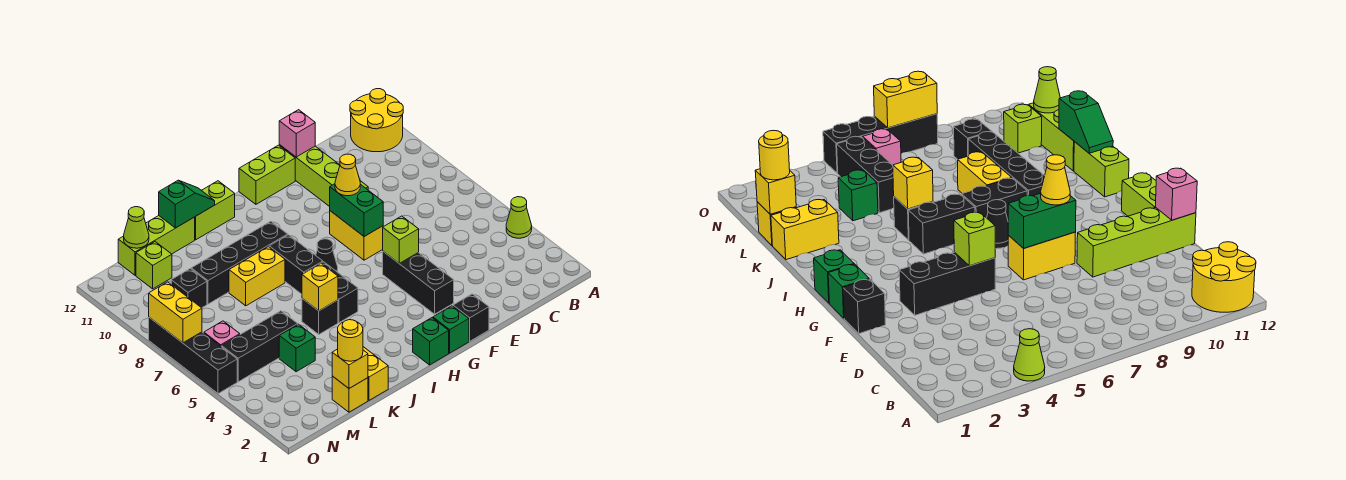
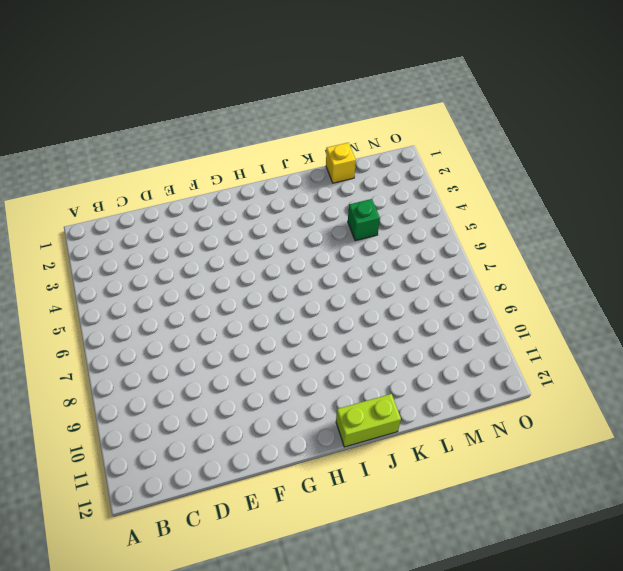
none -> lime 1x1 cone [506,197,532,238]
none -> yellow 2x2 round brick [350,89,403,152]
none -> lime 1x4 brick [279,145,368,207]
none -> black 1x1 brick [453,294,489,341]

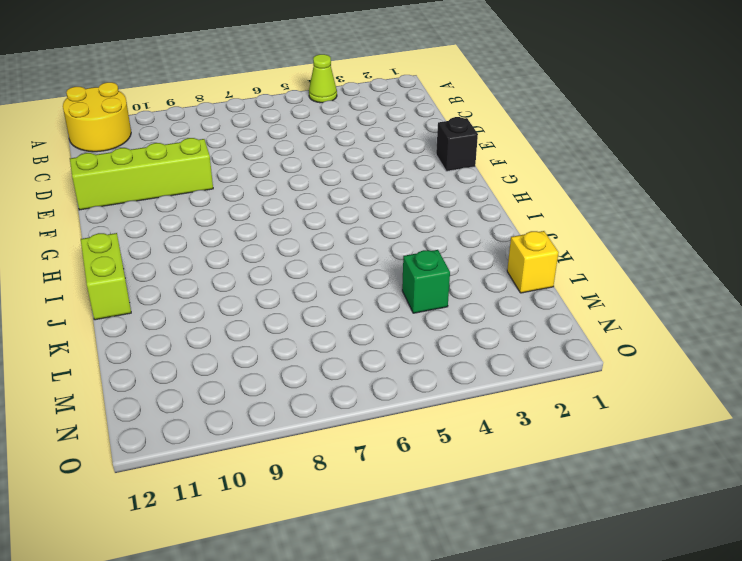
none -> black 1x3 brick [383,252,454,314]
none -> yellow 1x2 brick [330,211,383,260]
none -> lime 1x2 brick [239,145,295,204]
none -> green 1x1 brick [433,306,469,353]

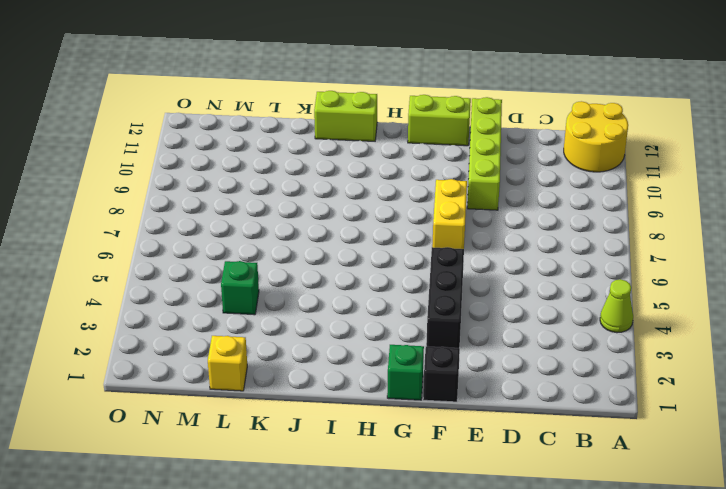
none -> green 1x1 brick [413,318,449,365]
none -> black 1x1 cone [316,239,338,272]
none -> black 1x2 brick [322,262,358,323]
none -> black 1x2 brick [269,235,323,294]

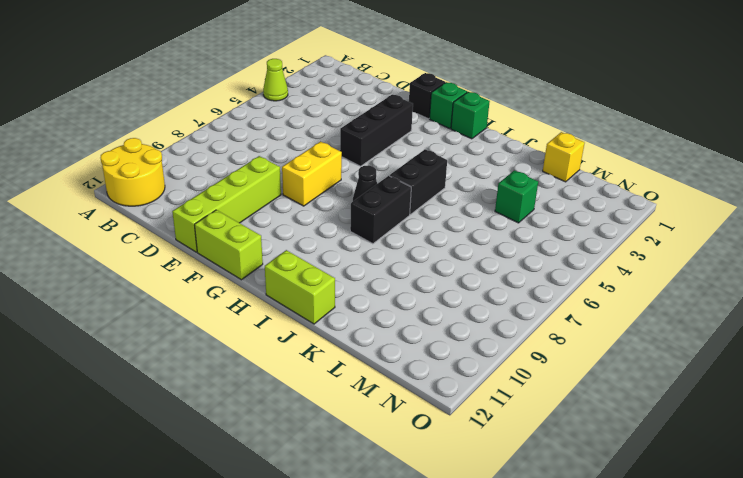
none -> black 1x4 brick [191,221,288,304]
none -> black 1x1 brick [302,299,338,334]
none -> yellow 1x2 brick [229,247,285,306]
none -> yellow 1x2 brick [363,347,388,400]

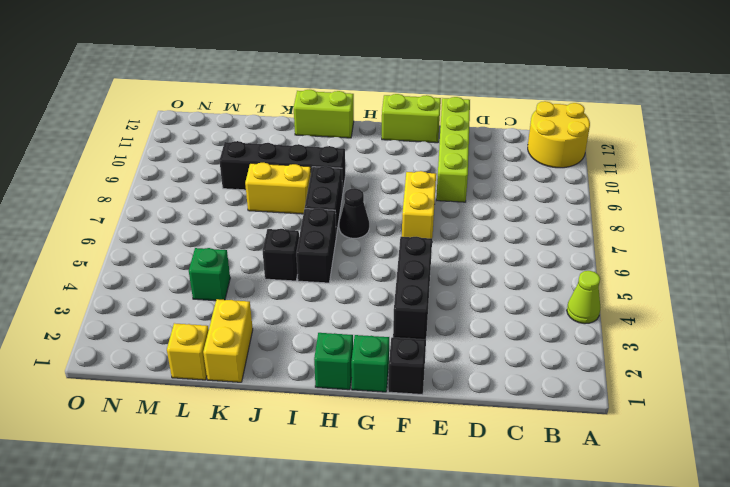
none -> lime 1x3 brick [118,216,195,275]
none -> black 1x3 brick [221,311,298,382]
none -> black 1x1 brick [171,269,207,308]
none -> lime 1x1 brick [136,242,172,289]

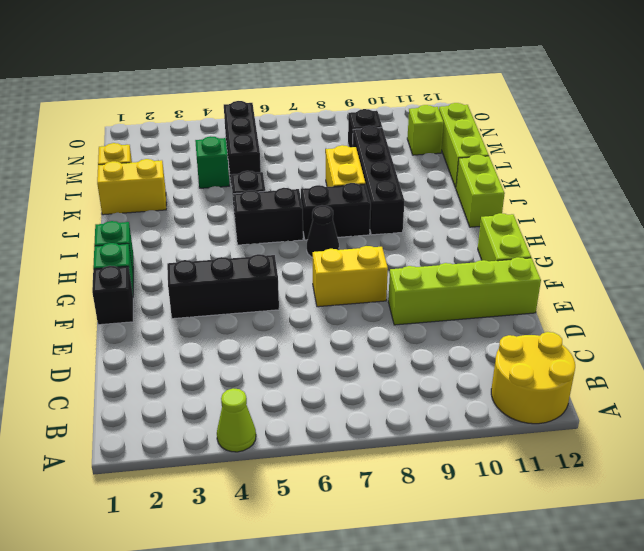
none -> pink 1x1 brick [204,321,240,346]
none -> black 1x4 brick [149,317,237,394]
none -> pink 1x1 brick [279,110,315,157]
none -> lime 1x1 brick [383,216,419,263]

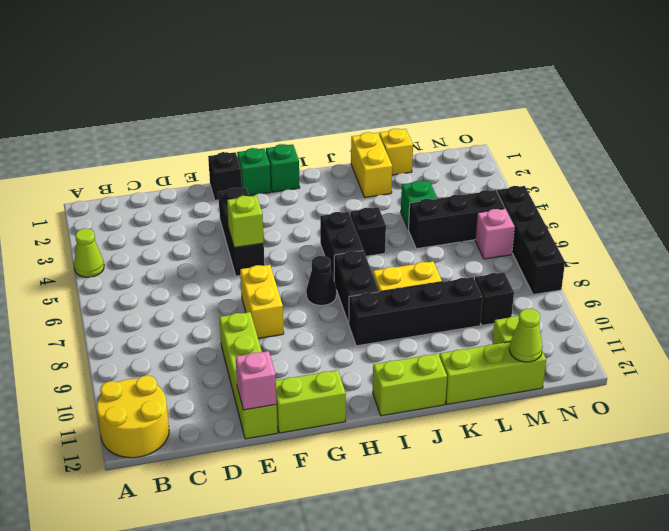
none -> green 1x2 brick [330,184,383,237]
none -> yellow 1x1 brick [302,263,338,311]
none -> green 1x2 slope [159,180,215,228]
none -> yellow 1x1 brick [332,349,368,388]

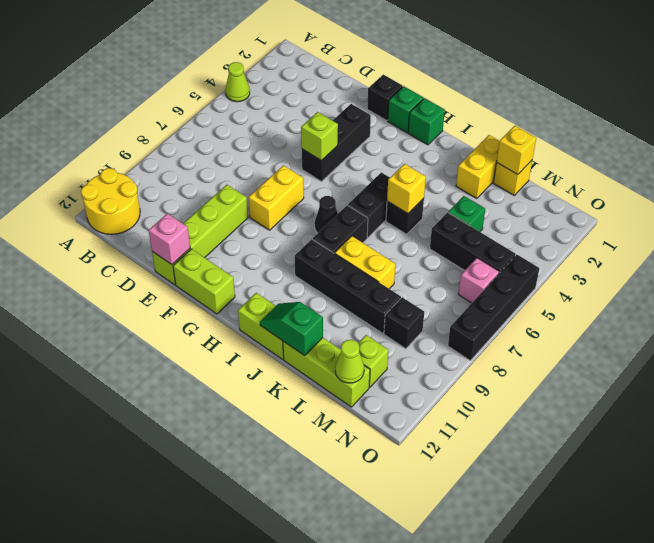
none -> green 1x2 brick [330,184,383,237]
none -> yellow 1x2 brick [149,282,202,343]
none -> yellow 1x1 cone [335,154,360,196]
none -> yellow 1x1 round brick [338,320,363,361]

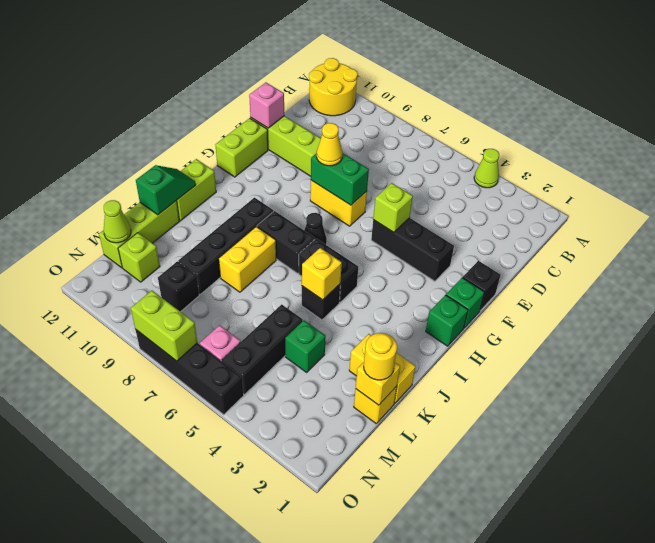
lime 1x2 brick [131,291,197,361] -> yellow 1x2 brick [149,282,202,343]

